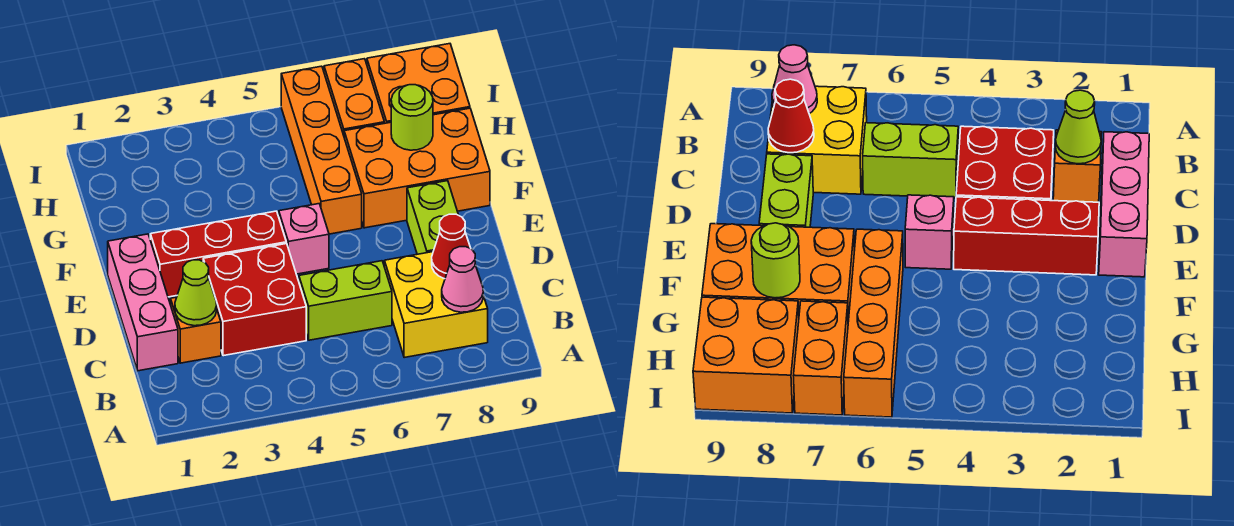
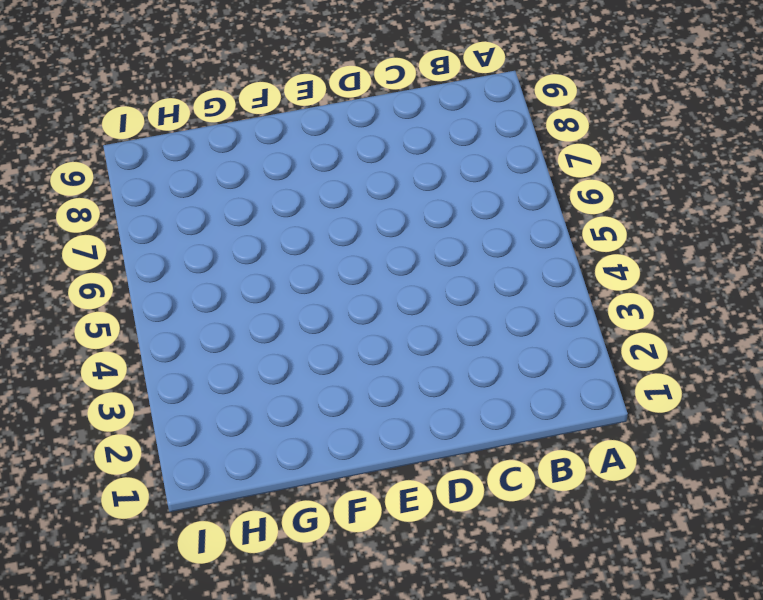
none -> yellow 2x2 brick [384,252,488,358]
none -> pink 1x3 brick [108,234,178,371]
none -> orange 1x1 brick [171,297,221,363]

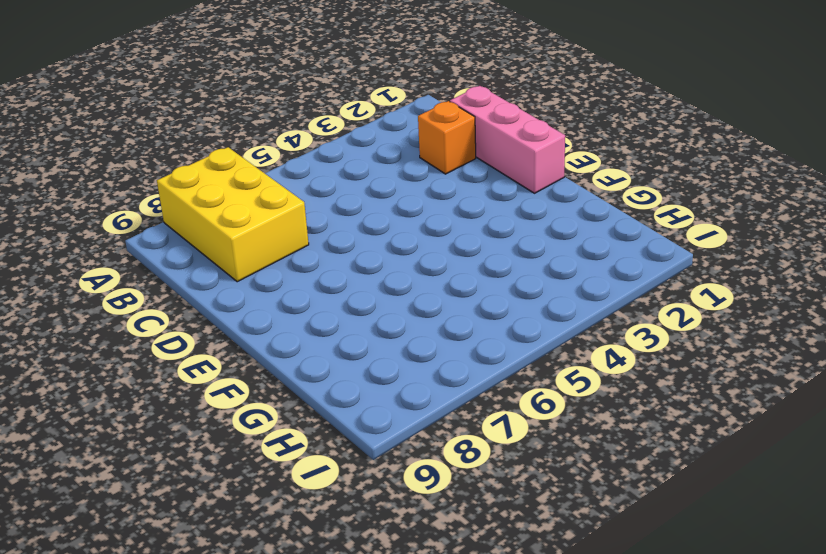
yellow 2x3 brick [157,147,309,282] -> yellow 2x2 brick [384,252,488,358]
none -> red 2x2 brick [203,244,306,356]
none -> lime 1x2 brick [299,261,392,340]
none -> lime 1x2 brick [407,181,458,254]

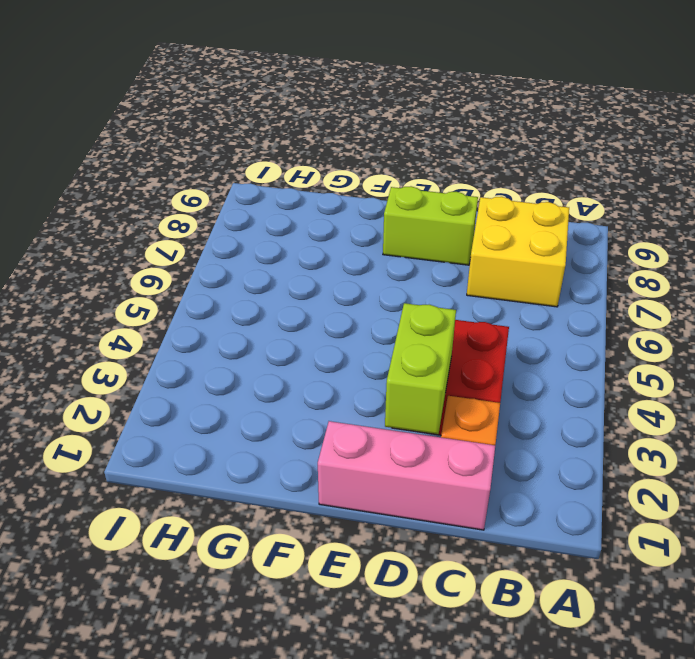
lime 1x2 brick [385,303,456,434] -> lime 1x2 brick moved to [299,261,392,340]
none -> red 1x3 brick [150,211,286,297]
none -> pink 1x1 brick [279,204,329,274]
none -> orange 1x4 brick [281,66,362,234]

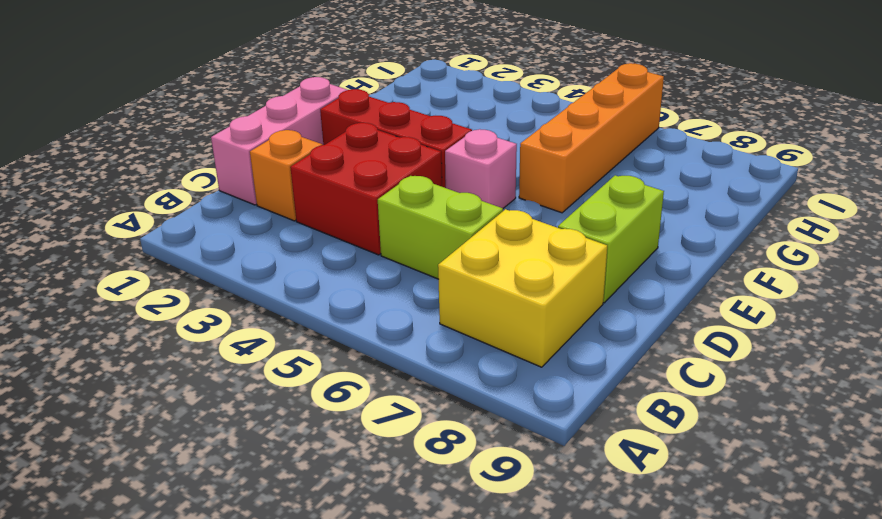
none -> orange 2x3 brick [344,108,490,228]
none -> orange 1x2 brick [324,59,384,135]
none -> orange 2x2 brick [367,44,470,123]

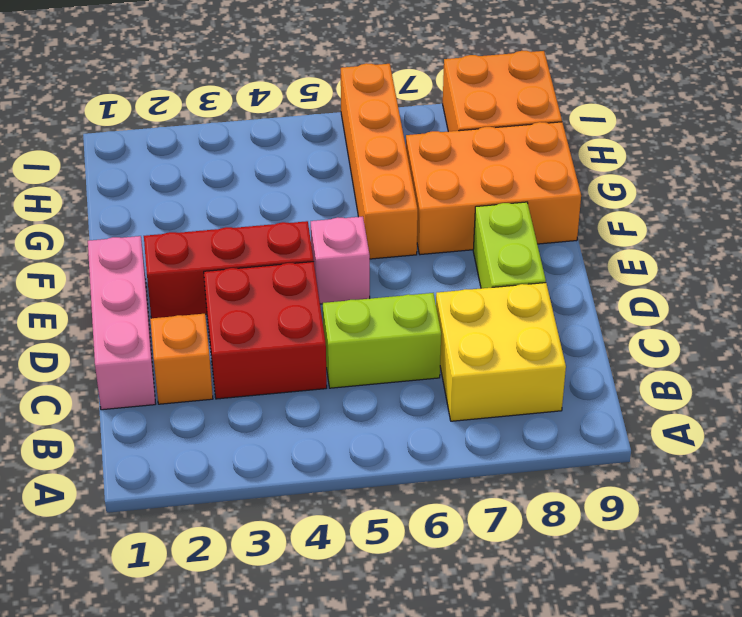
none -> orange 1x2 brick [324,59,384,135]
none -> pink 1x1 cone [442,247,483,312]
none -> lime 1x1 cone [175,260,217,326]

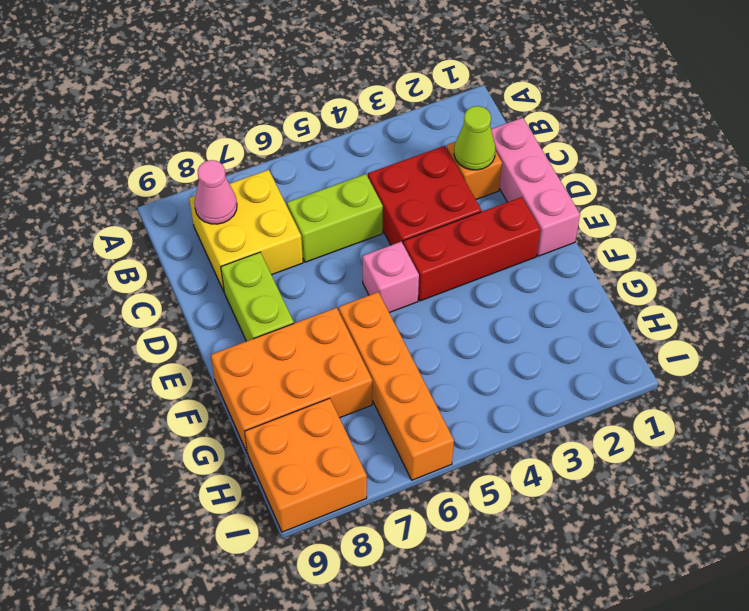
none -> orange 1x2 brick [324,59,384,135]
none -> red 1x1 cone [432,214,471,279]
none -> lime 1x1 round brick [391,85,433,150]

